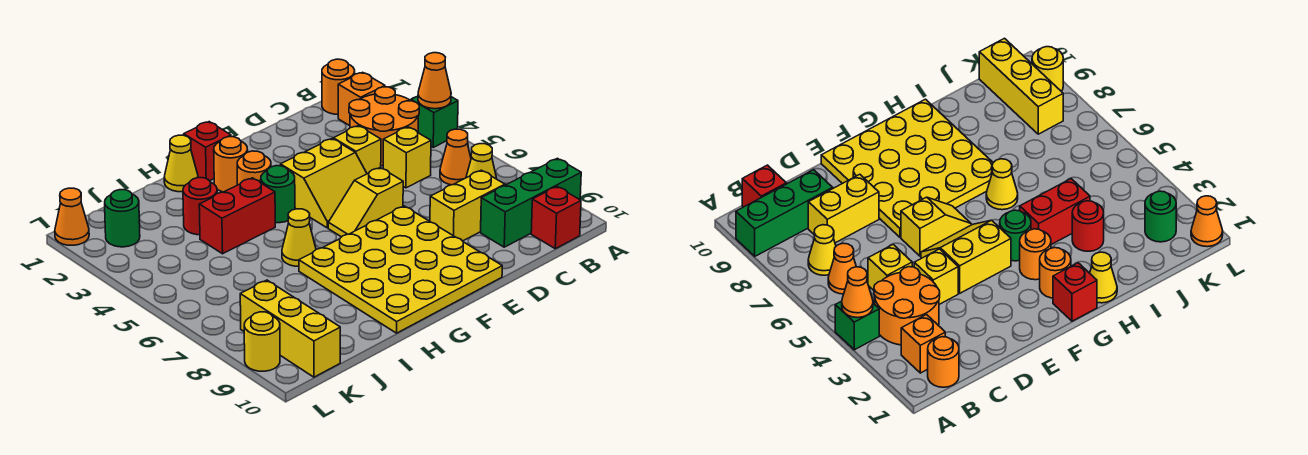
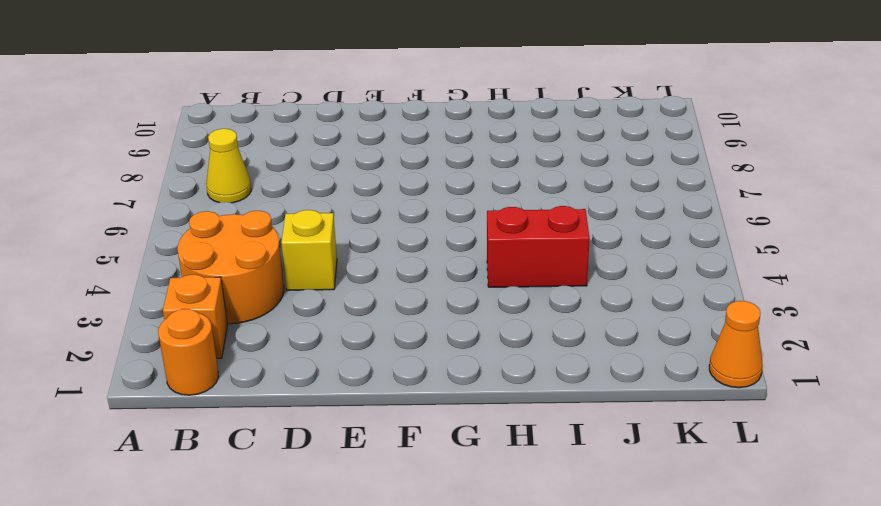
none -> green 1x1 brick [411,96,458,147]
none -> green 1x3 brick [481,158,581,247]
none -> orange 1x1 cone [440,129,471,185]

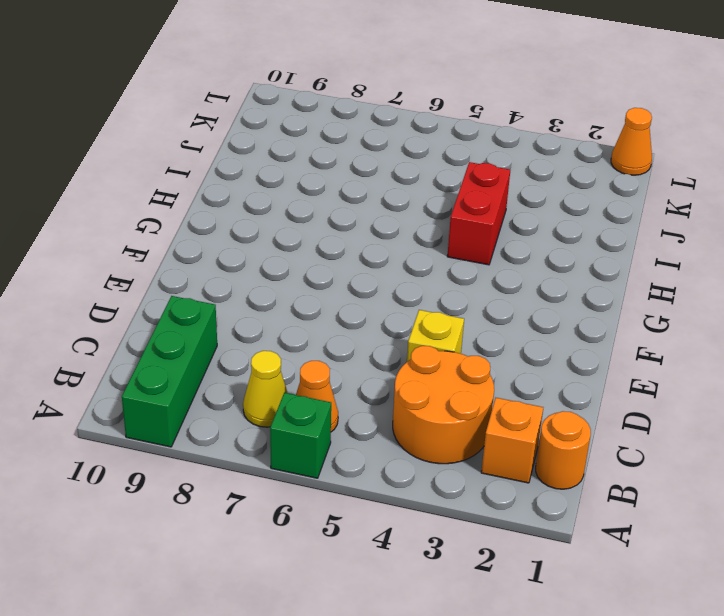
green 1x1 brick [270,393,331,478] -> green 1x1 brick moved to [411,96,458,147]
none -> red 1x1 brick [531,187,581,249]
none -> yellow 1x1 brick [383,127,431,188]
none -> yellow 1x2 brick [430,170,505,241]

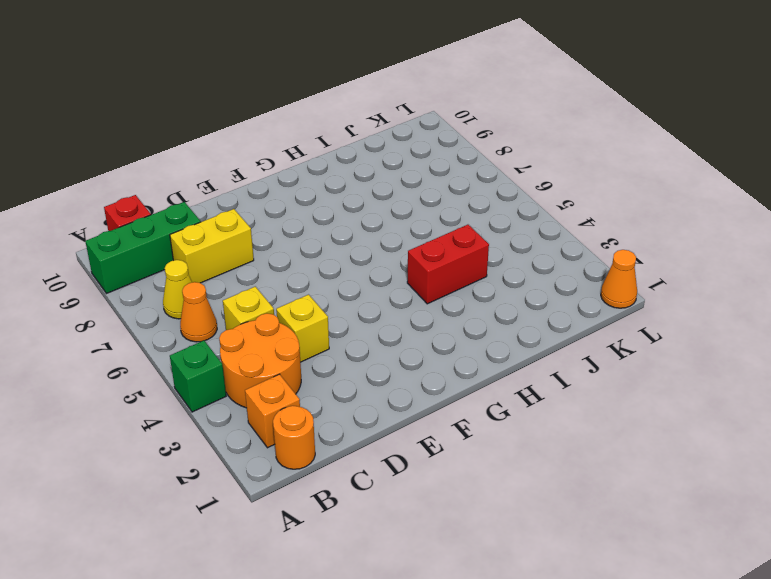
none -> yellow 2x2 slope [281,139,367,228]
none -> yellow 1x2 slope [328,167,403,237]
none -> yellow 4x4 plate [299,206,502,333]

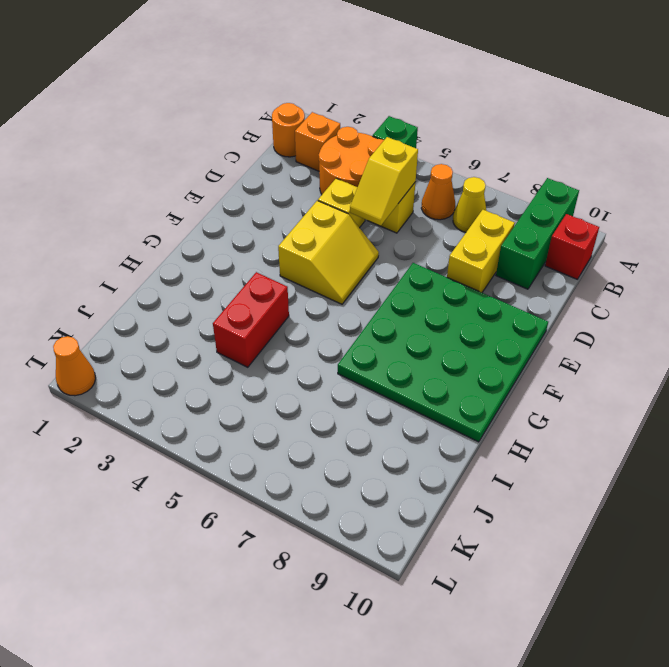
yellow 1x2 slope [350,137,418,226] -> yellow 1x2 slope moved to [328,167,403,237]
green 4x4 plate [338,263,548,442] -> yellow 4x4 plate [299,206,502,333]
none -> red 1x1 brick [184,122,231,181]
none -> orange 1x1 round brick [214,137,248,192]
none -> orange 1x1 round brick [237,151,271,185]

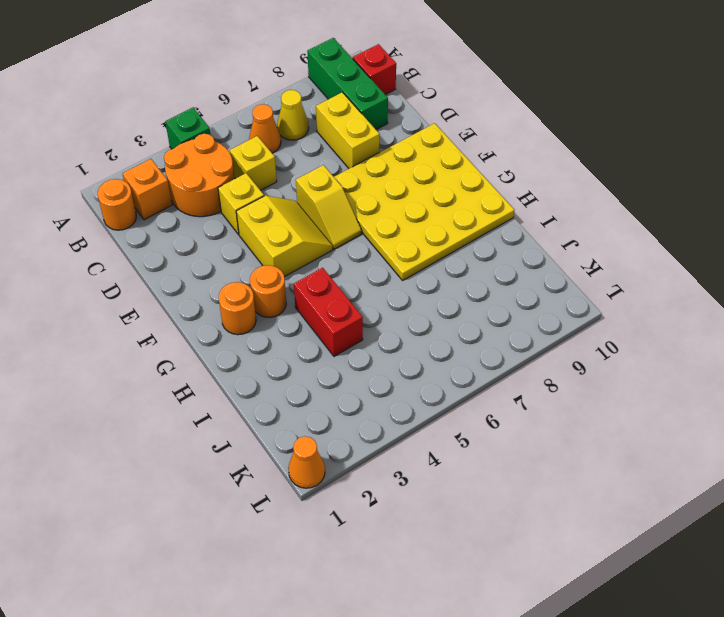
none -> red 1x1 brick [184,122,231,181]
none -> green 1x1 round brick [261,166,295,223]
none -> yellow 1x1 cone [164,135,198,192]

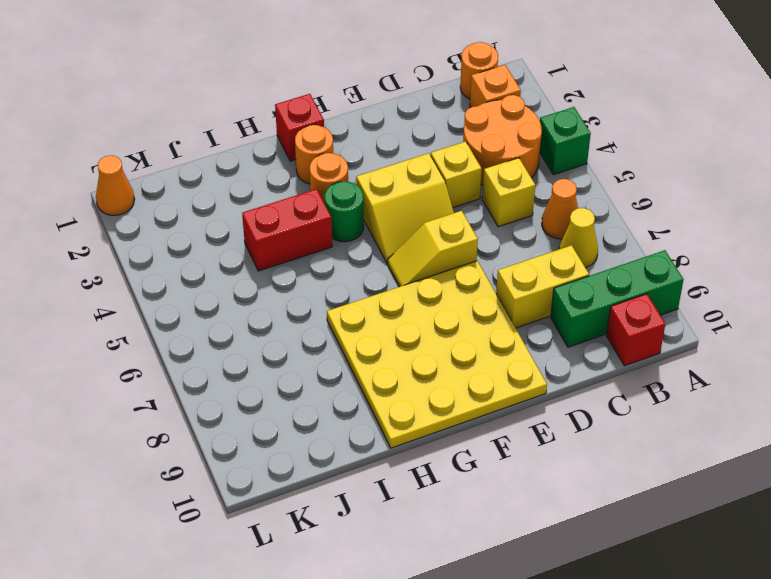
none -> yellow 1x1 cone [164,135,198,192]
none -> yellow 1x1 cone [282,209,316,266]
none -> red 1x1 round brick [183,178,217,235]

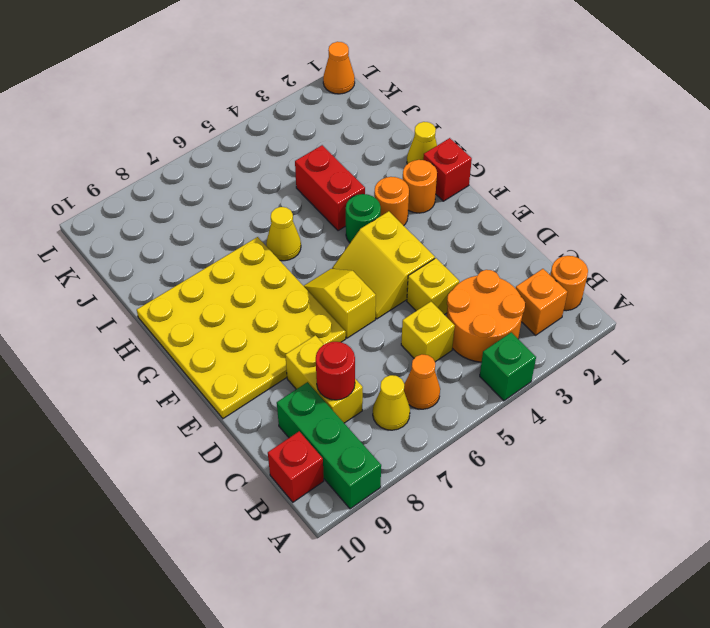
red 1x1 round brick [316,342,355,400] -> red 1x1 round brick moved to [183,178,217,235]
none -> green 1x1 round brick [105,190,140,247]
none -> yellow 1x3 brick [240,280,340,377]
none -> yellow 1x1 round brick [244,312,280,371]

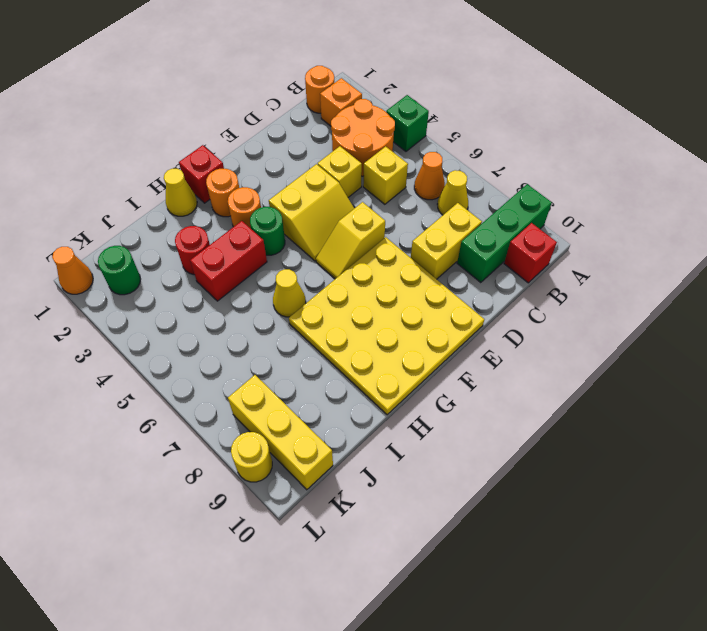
none -> orange 1x1 cone [418,53,451,109]

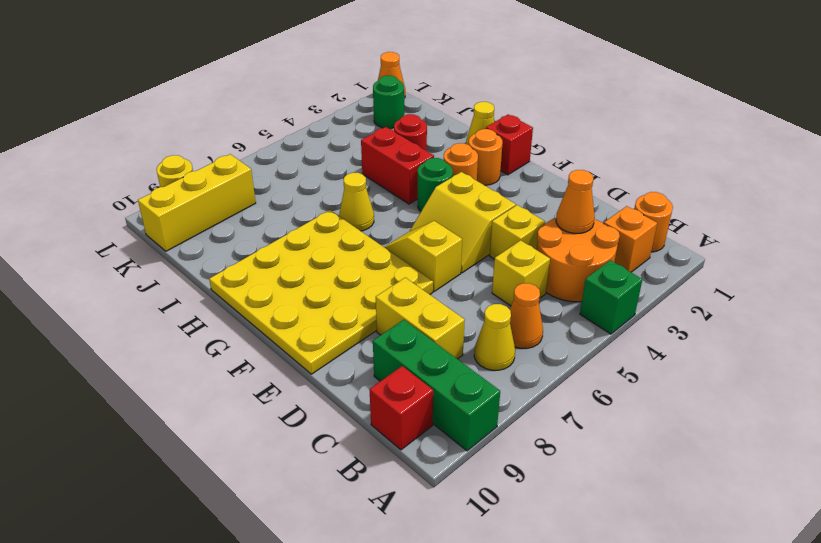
orange 1x1 cone [556,170,595,233] -> orange 1x1 cone moved to [418,53,451,109]

